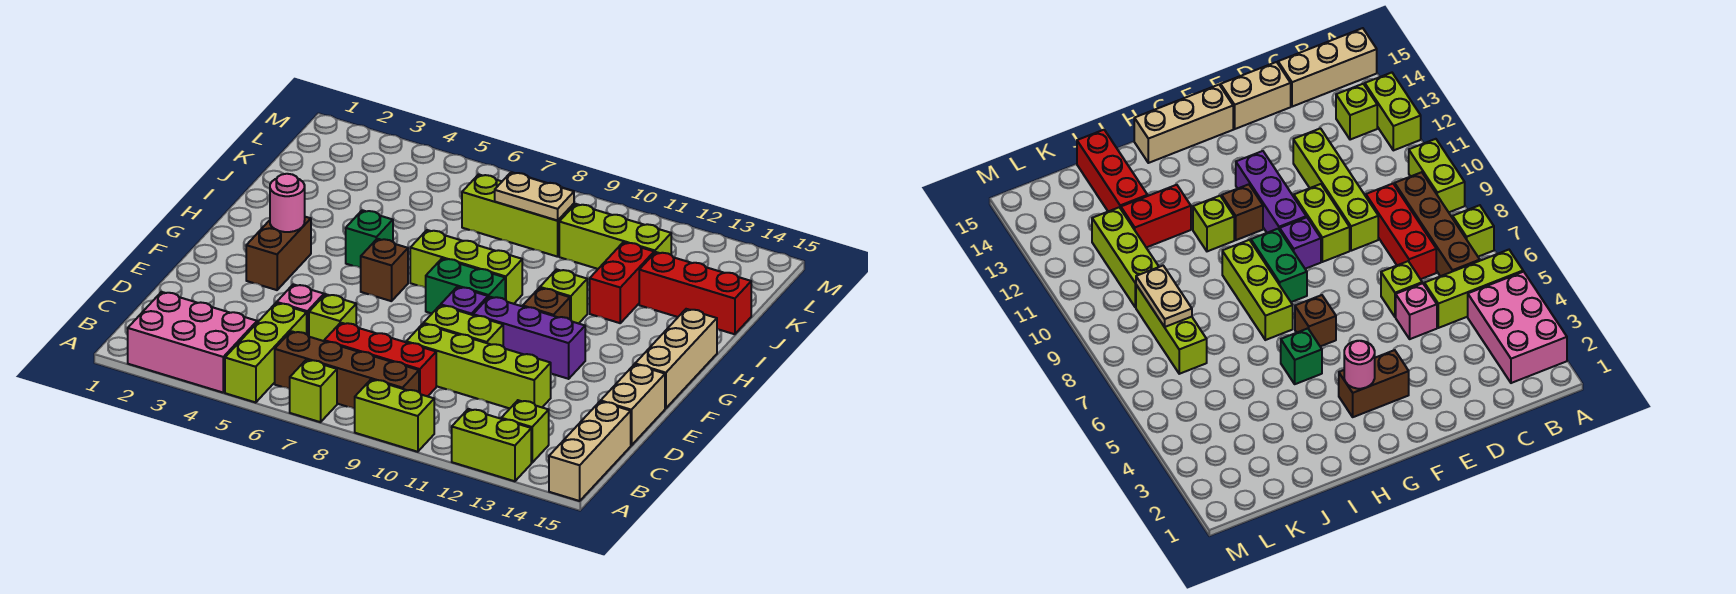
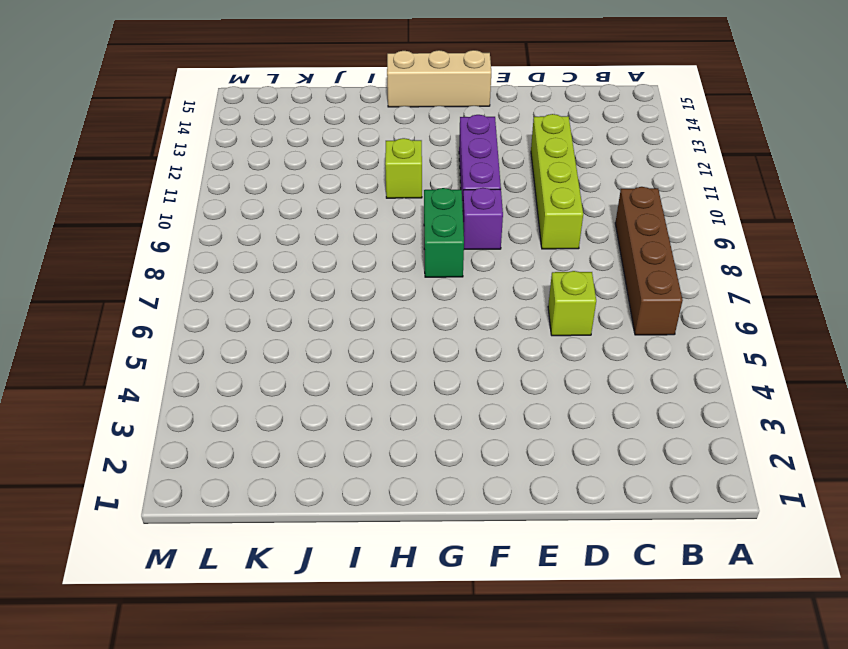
none -> pink 2x3 brick [128,292,257,392]
none -> lime 1x3 brick [225,303,307,403]
none -> lime 1x1 brick [290,360,337,422]
none -> lime 1x2 brick [355,379,434,452]

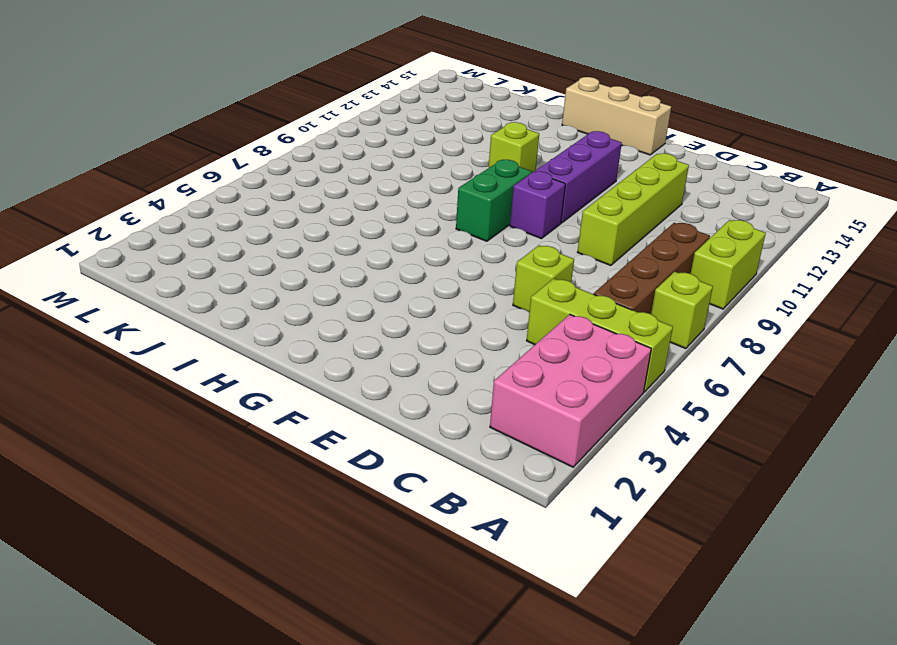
none -> lime 1x2 brick [452,409,531,481]
none -> tan 1x3 brick [549,401,631,501]
none -> lime 1x1 brick [501,400,549,463]
none -> red 1x3 brick [324,323,436,396]

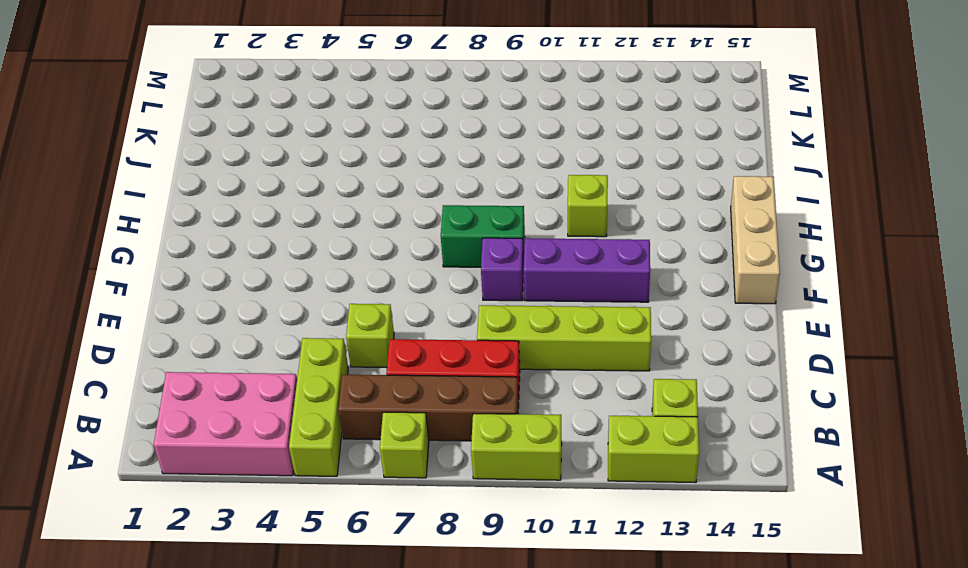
none -> tan 1x3 brick [549,401,631,501]
none -> pink 1x1 brick [277,284,324,336]
none -> tan 1x2 brick [601,364,665,445]
none -> lime 1x2 brick [424,305,503,346]

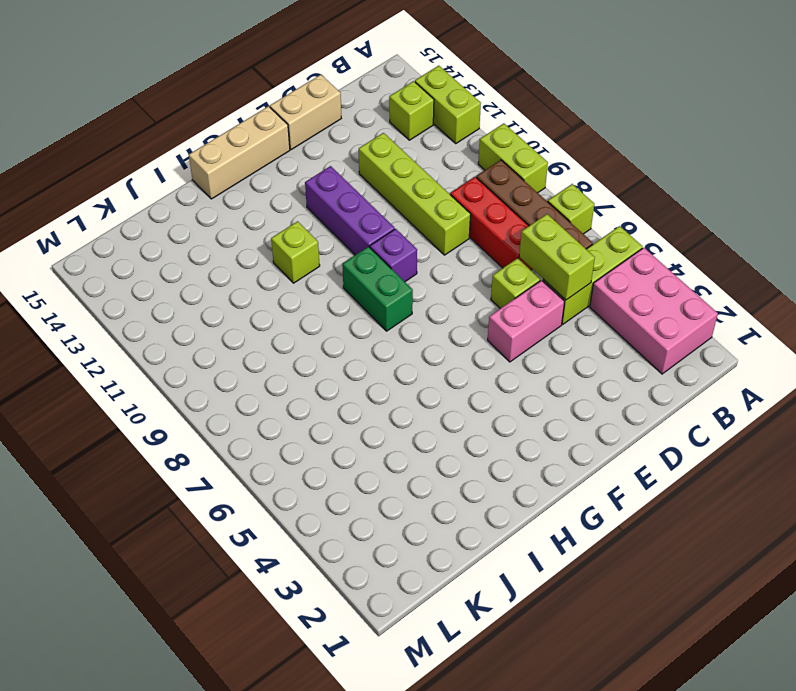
lime 1x2 brick [519,214,595,300] -> lime 1x2 brick moved to [424,305,503,346]
pink 1x2 brick [488,280,564,362] -> pink 1x1 brick [277,284,324,336]
none -> tan 1x3 brick [549,401,631,501]
none -> brown 1x2 brick [246,217,311,290]
none -> brown 1x1 brick [361,239,408,301]
none -> brown 1x1 brick [523,288,570,319]

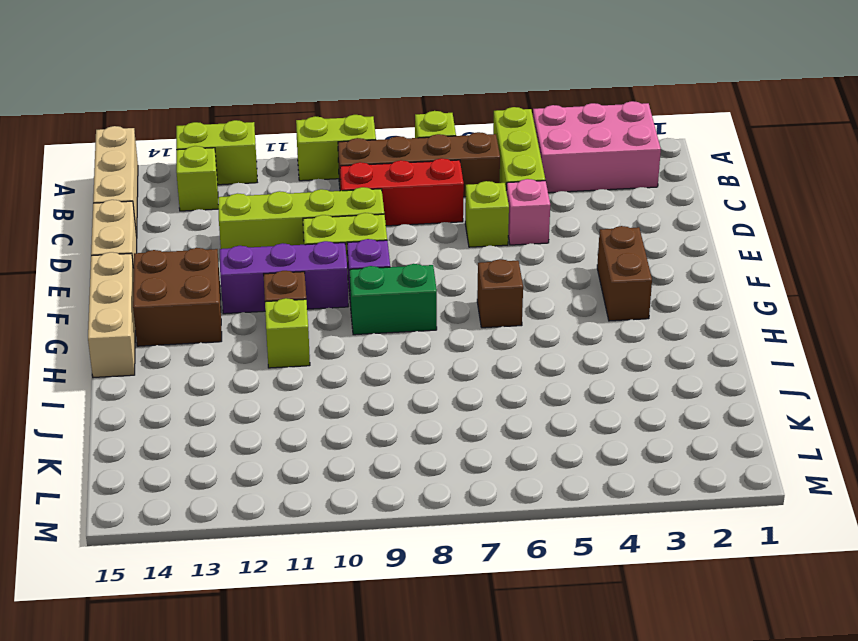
brown 2x2 brick [133,248,222,346] -> none
none -> green 1x1 brick [346,210,393,268]
none -> lime 1x3 brick [410,230,522,304]
none -> red 1x2 brick [590,242,654,323]
none -> red 1x3 brick [639,252,751,334]

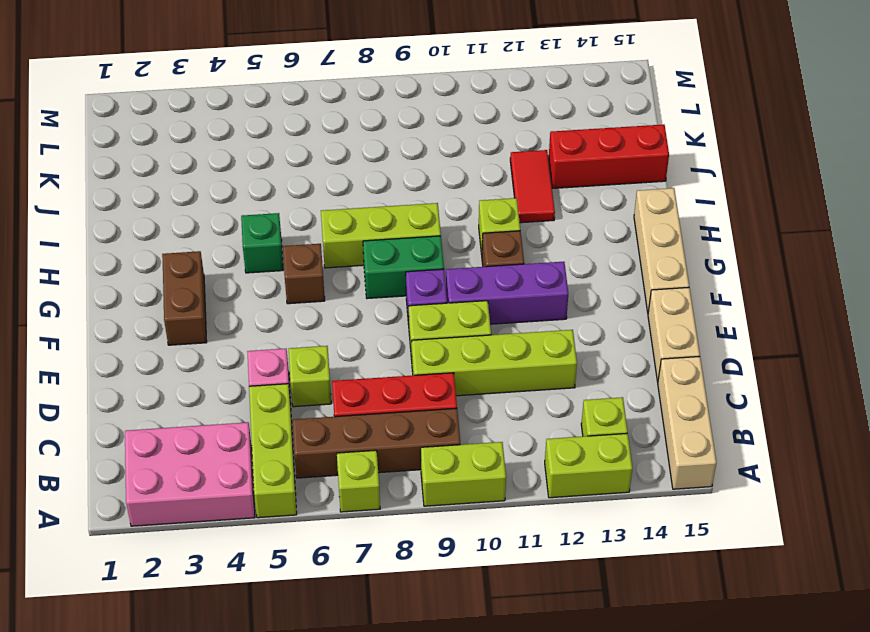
red 1x2 tile [510,150,555,223] -> red 1x2 brick [590,242,654,323]
none -> lime 1x3 brick [462,174,574,257]
none -> lime 1x3 brick [559,204,671,269]
none -> pink 1x1 round brick [270,174,305,232]
none -> tan 1x2 plate [495,172,574,220]

